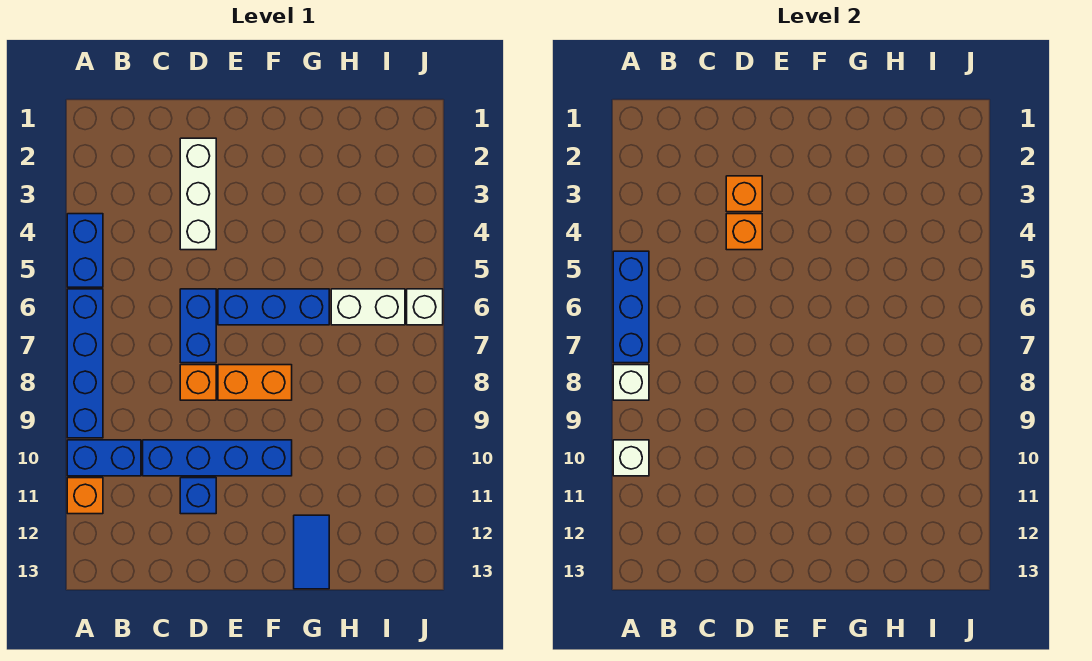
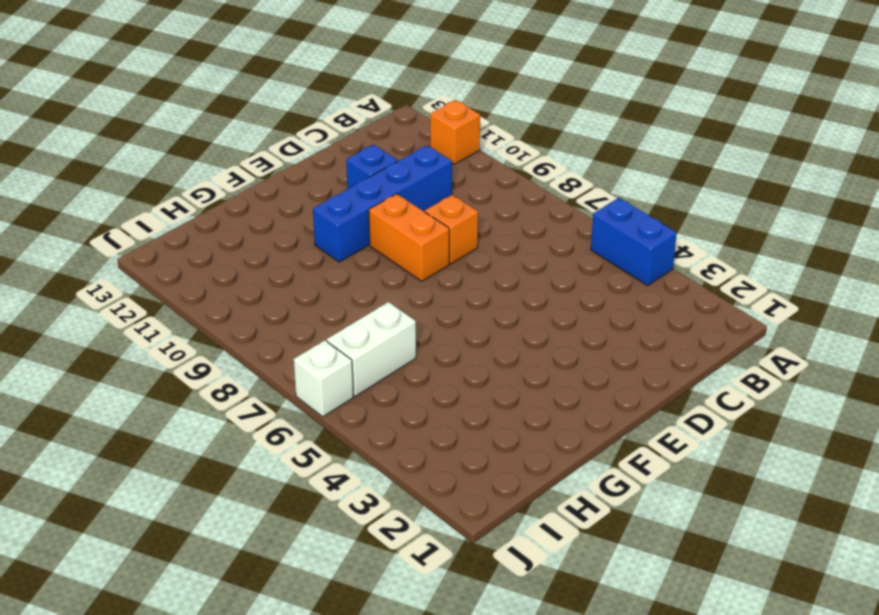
orange 1x2 brick [369,194,449,281] -> orange 1x2 brick turned to [218,365,292,400]
none -> blue 1x4 brick [67,289,103,438]
none -> blue 1x2 brick [67,440,141,476]
none -> white 1x3 brick [180,138,216,250]

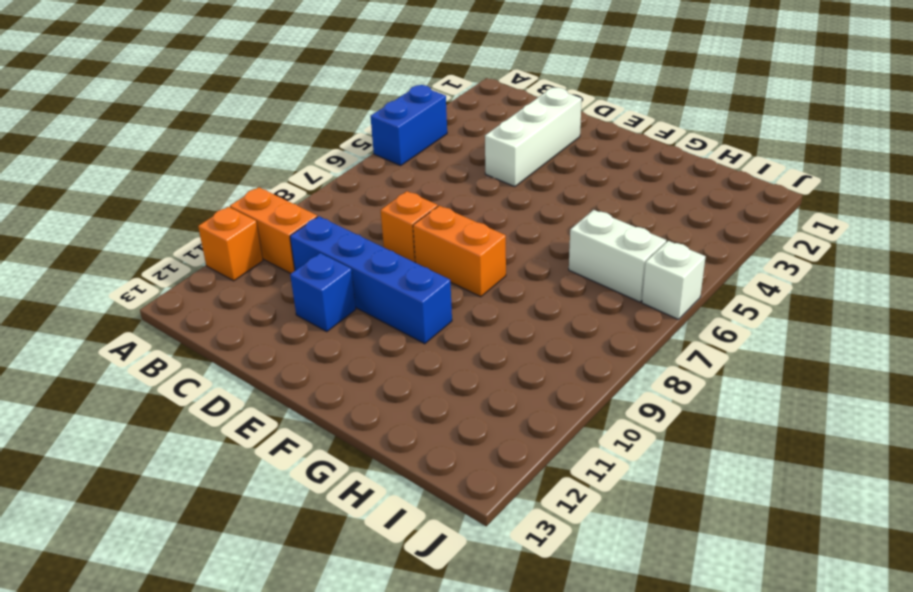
orange 1x2 brick [230,187,317,274] -> blue 1x2 brick [67,440,141,476]
none -> blue 1x4 brick [67,289,103,438]
none -> blue 1x2 brick [180,289,216,363]
none -> blue 1x3 brick [218,289,329,325]

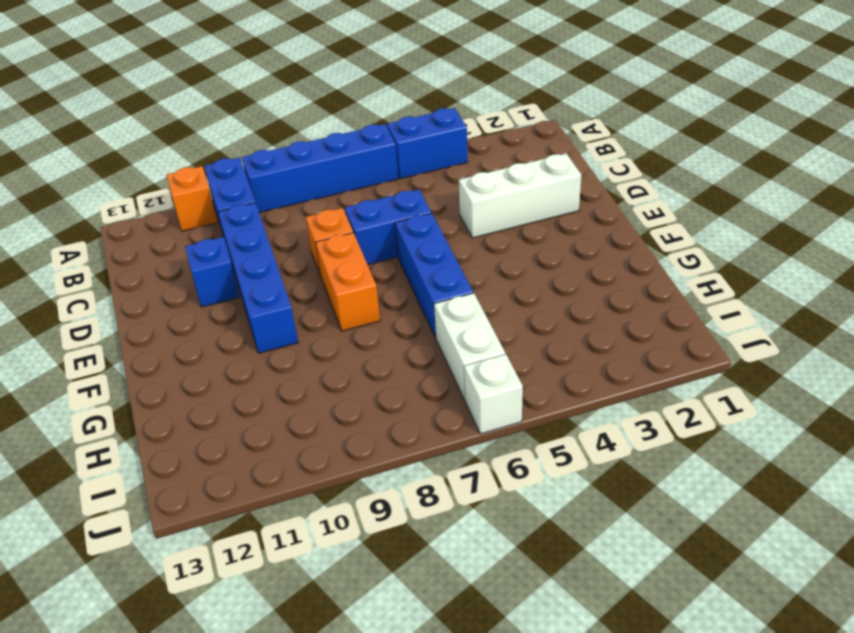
none -> blue 1x2 tile [294,515,329,589]
none -> blue 1x3 brick [613,251,649,363]
none -> white 1x1 brick [613,365,649,400]

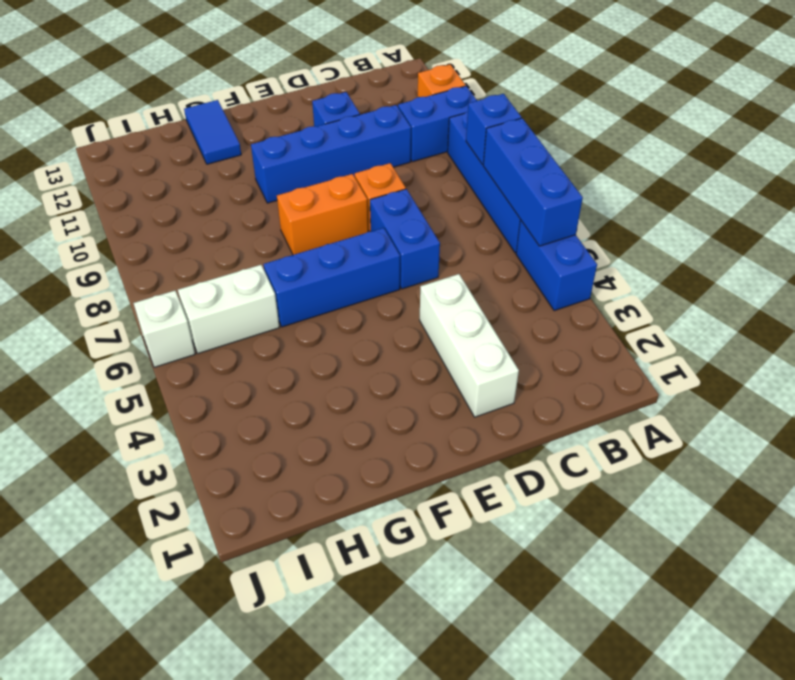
blue 1x1 brick [466,94,521,165] -> white 1x1 brick [613,365,649,400]
none -> white 1x1 brick [613,440,649,476]
none -> orange 1x1 brick [726,176,762,212]
none -> orange 1x1 brick [726,214,762,250]

